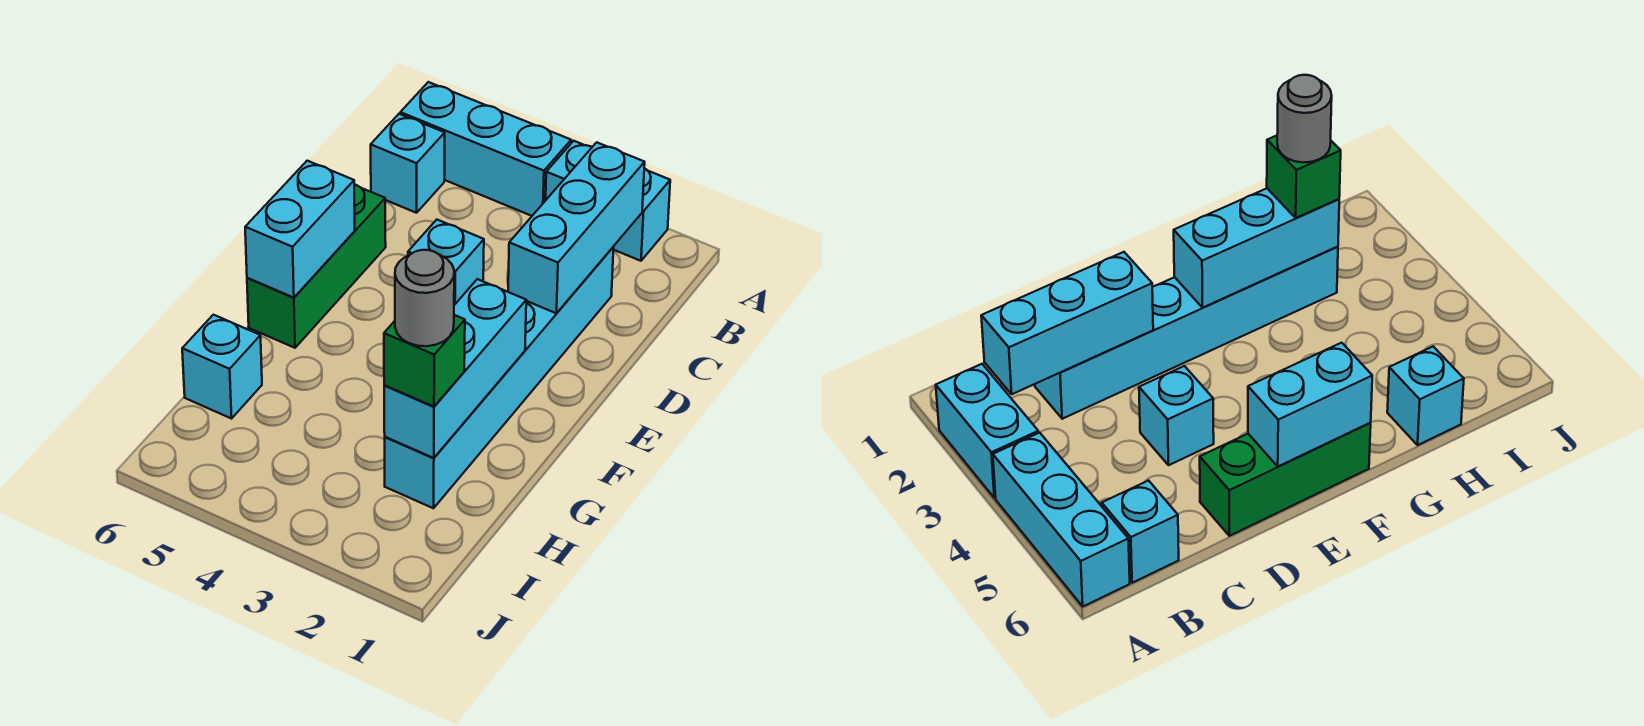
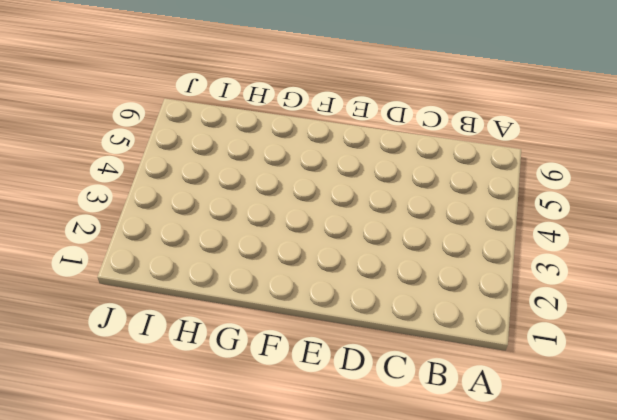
none -> cyan 1x2 brick [546,141,670,261]
none -> cyan 1x3 brick [400,82,571,216]
none -> cyan 1x1 brick [371,114,445,213]

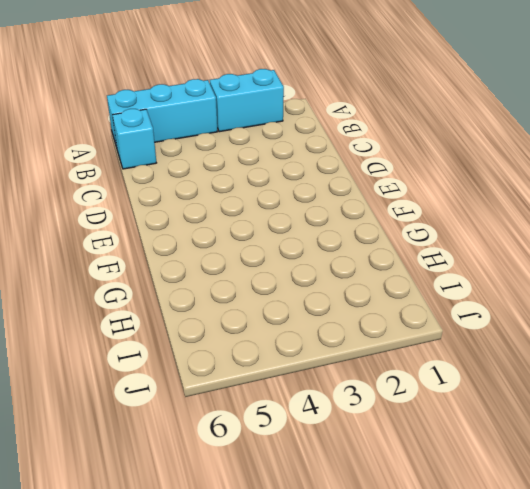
none -> cyan 1x6 brick [385,247,614,508]
none -> cyan 1x1 brick [408,220,484,305]
none -> green 1x3 brick [247,185,386,348]

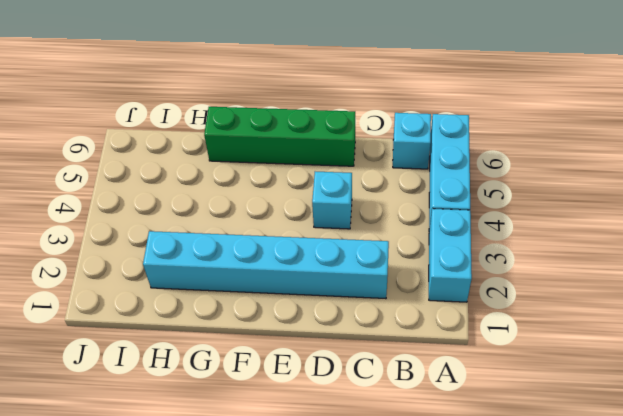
green 1x4 brick [204,107,355,166] -> green 1x3 brick [247,185,386,348]
none -> cyan 1x1 brick [182,315,262,419]
none -> cyan 1x3 brick [508,142,645,313]
none -> cyan 1x2 brick [245,161,355,298]

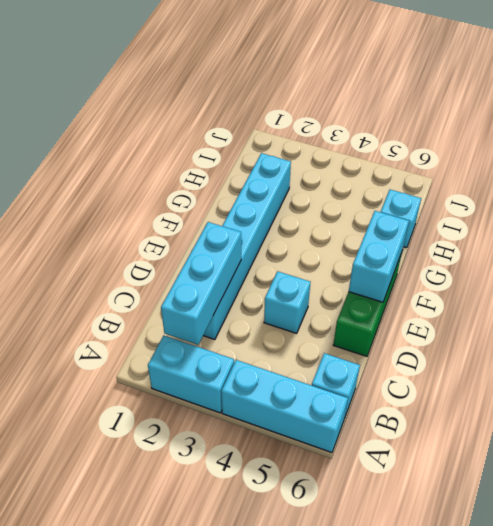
none -> cyan 1x3 brick [384,279,526,458]
none -> green 1x1 brick [384,315,465,407]
none -> grey 1x1 round brick [395,250,454,346]

